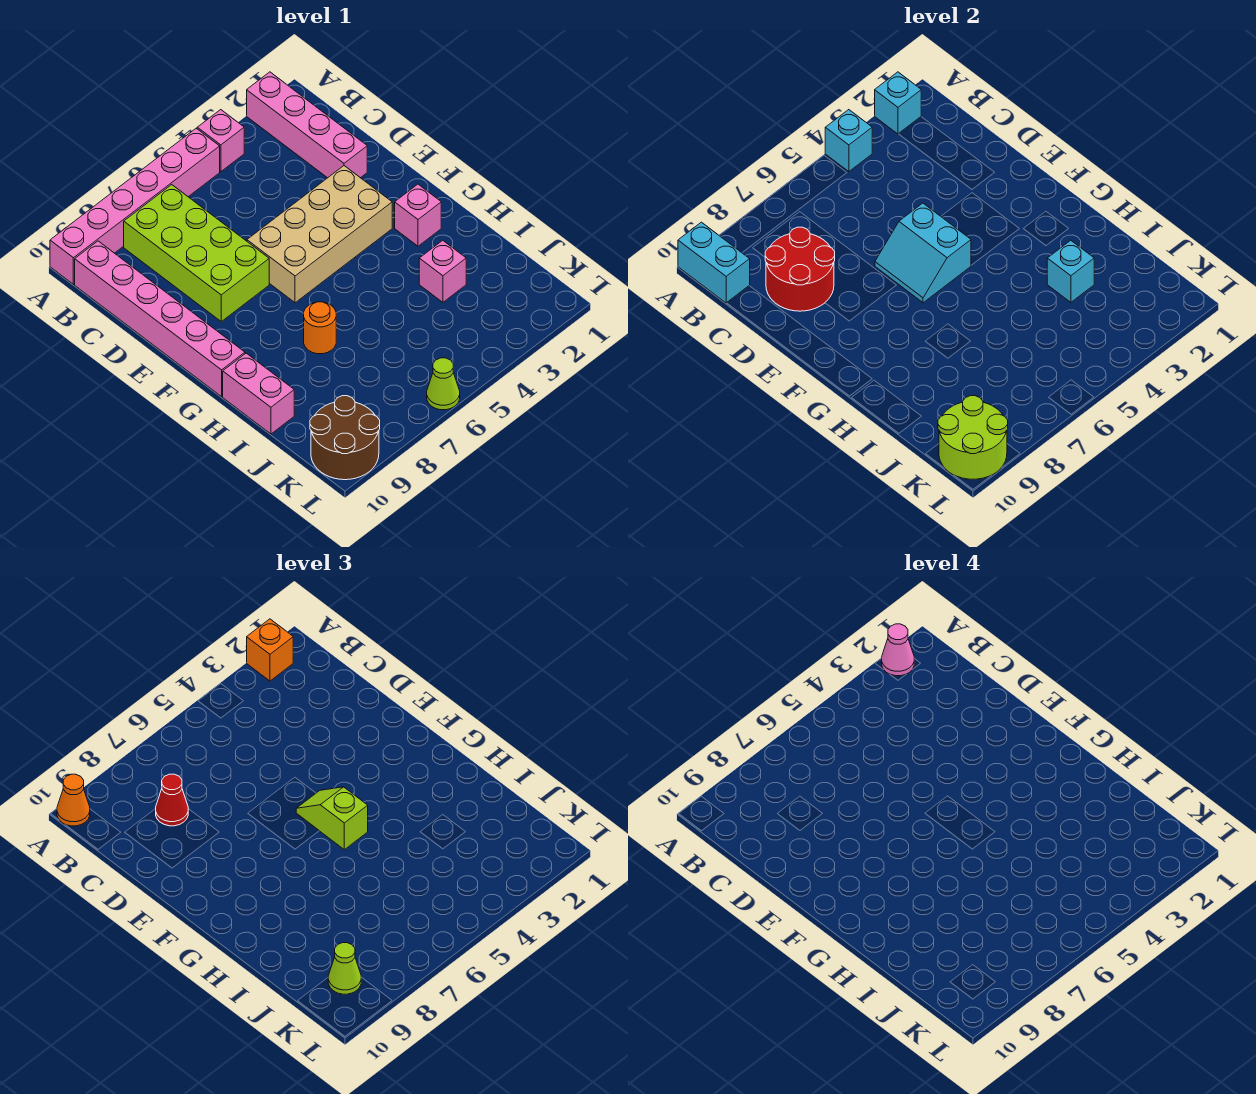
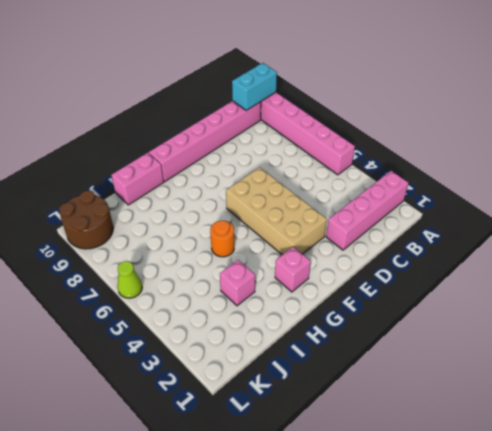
orange 1x1 round brick [210,221,234,257] -> orange 1x1 round brick moved to [304,302,336,354]
none -> pink 1x1 brick [197,110,244,172]
none -> lime 2x4 brick [124,185,269,321]
none -> cyan 1x1 brick [875,72,921,134]

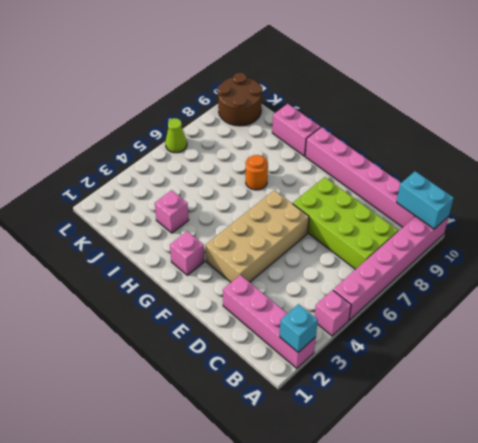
none -> cyan 1x1 brick [825,110,872,172]
none -> red 2x2 round brick [765,227,835,311]
none -> cyan 2x2 slope [875,203,971,303]

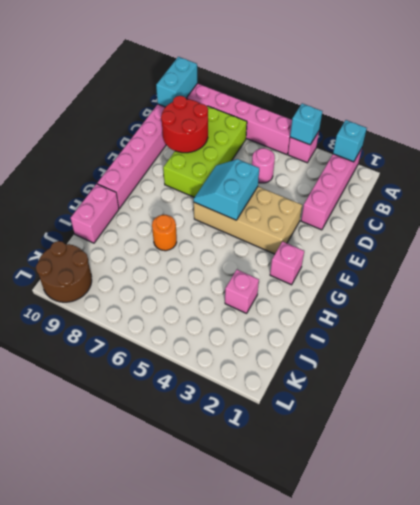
pink 1x1 round brick [252,148,275,183] -> none
none -> lime 1x1 cone [427,358,460,410]
none -> cyan 1x1 brick [1047,240,1094,302]
none -> lime 2x2 round brick [938,396,1008,479]

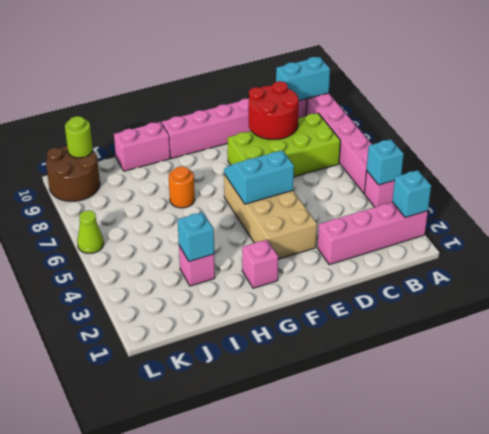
lime 1x1 round brick [65,116,93,158] -> lime 2x2 round brick [938,396,1008,479]
none -> orange 1x1 brick [247,619,293,681]
none -> orange 1x1 cone [57,774,90,826]
none -> red 1x1 cone [156,774,188,826]

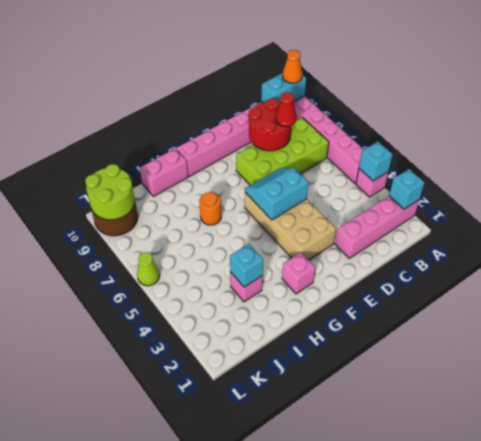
none -> orange 1x1 brick [247,619,293,681]
none -> lime 1x2 slope [296,787,368,850]
none -> lime 1x1 cone [328,943,361,994]

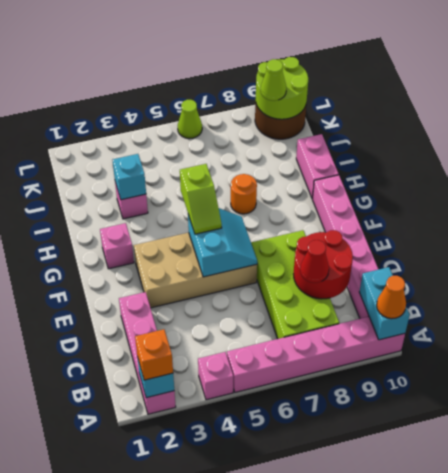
none -> cyan 1x1 brick [825,110,872,172]
none -> pink 1x1 cone [882,624,914,676]

